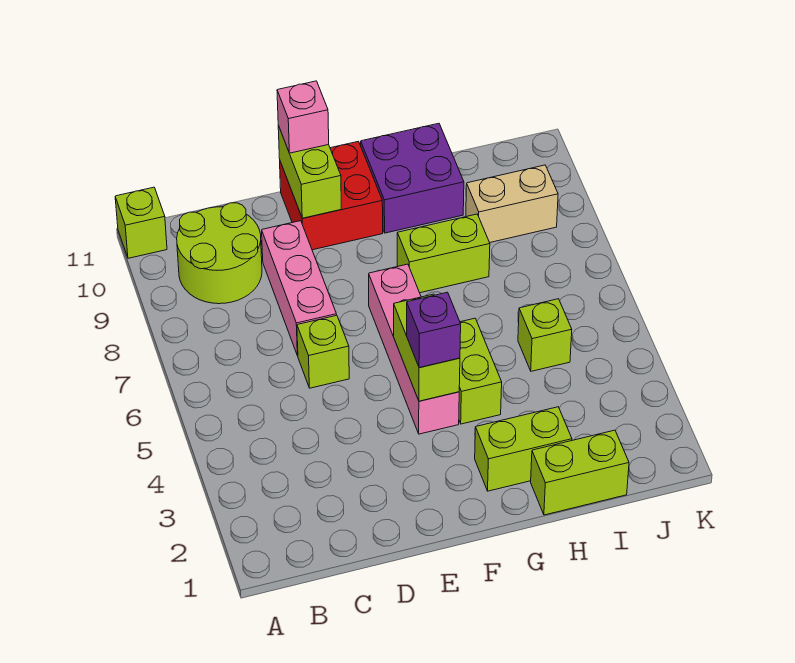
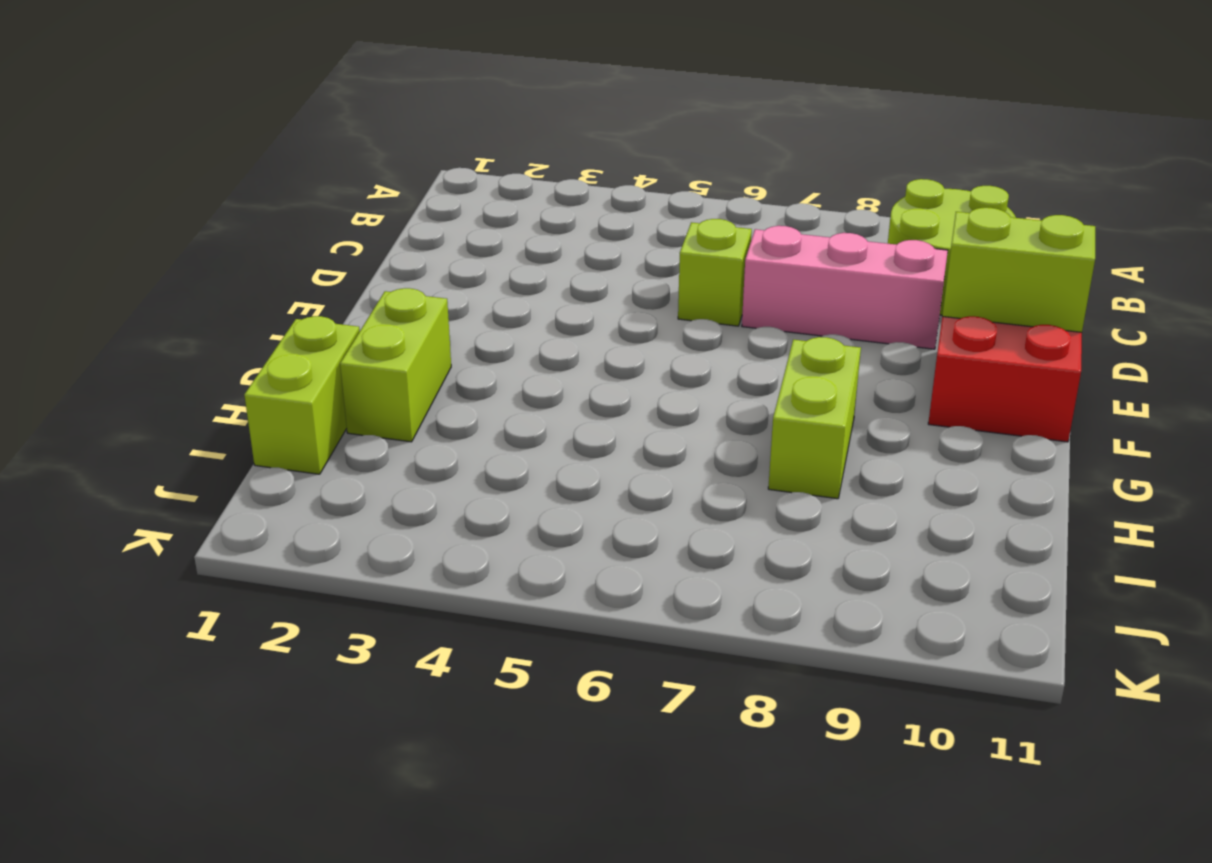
none -> lime 1x1 brick [115,187,167,258]
none -> pink 1x4 brick [369,264,459,434]
none -> lime 1x2 brick [459,318,502,424]

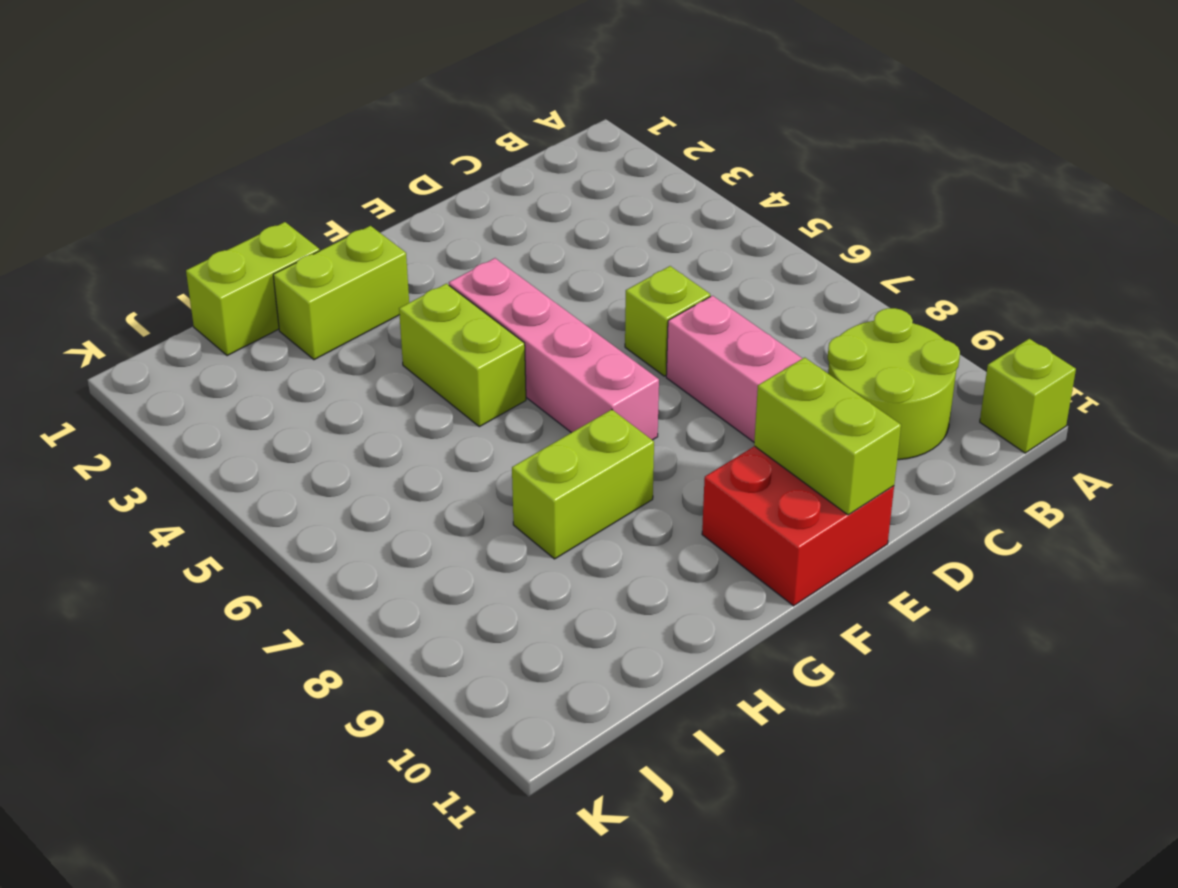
none -> purple 2x2 brick [361,123,464,233]
none -> lime 1x1 brick [518,299,572,371]
none -> tan 1x2 brick [466,165,558,243]

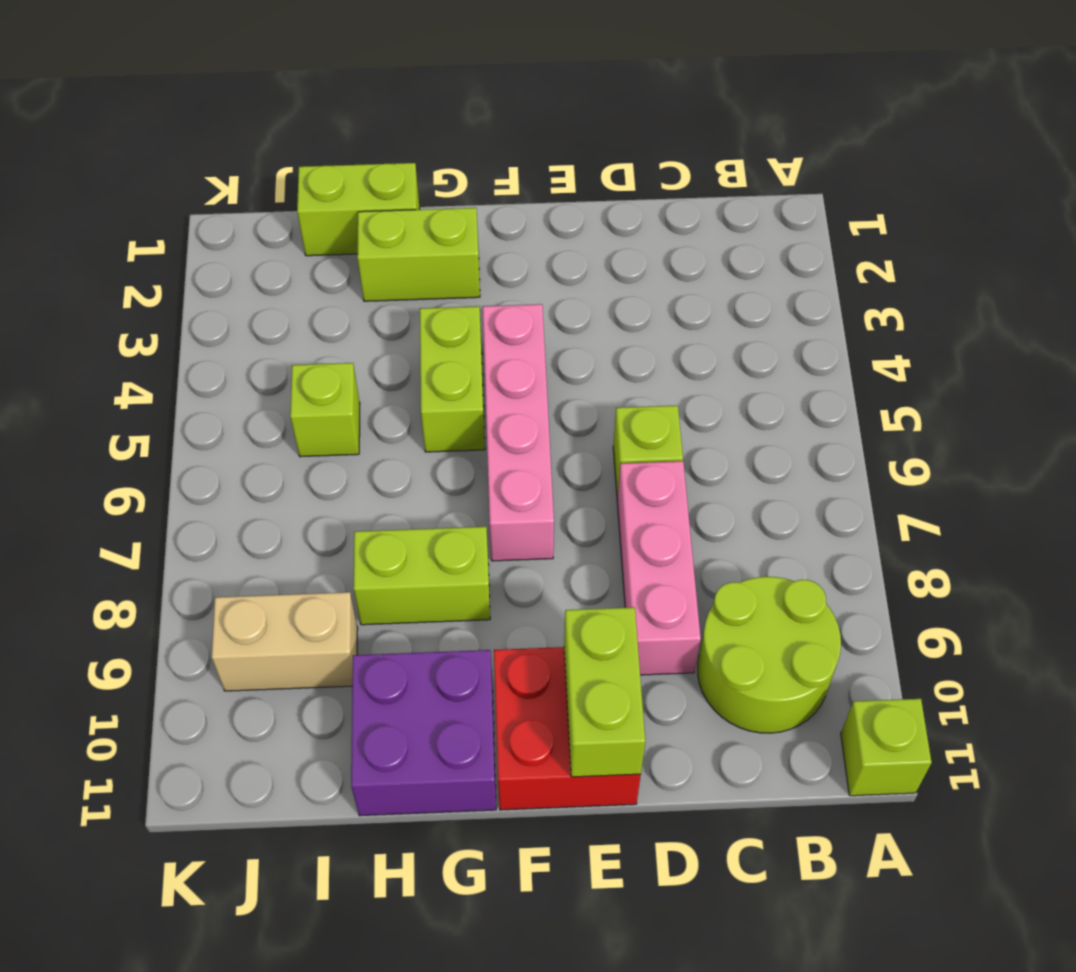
none -> lime 1x2 brick [394,294,460,401]
none -> pink 1x1 brick [277,81,329,153]
none -> purple 1x1 brick [407,292,461,368]

